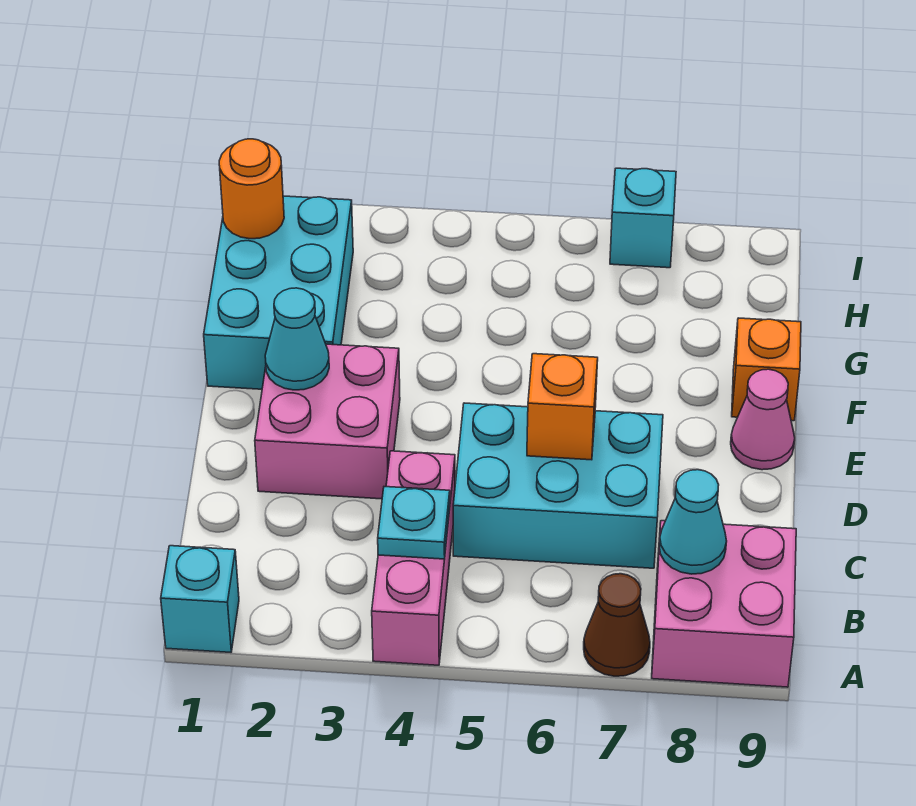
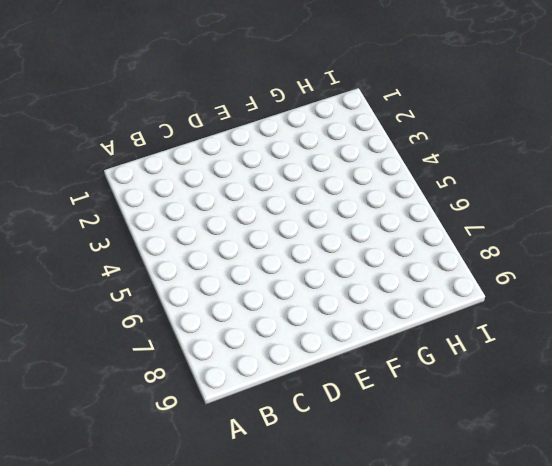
none -> cyan 1x1 brick [161,546,239,652]
none -> pink 1x3 brick [372,451,455,665]
none -> brown 1x1 cone [584,574,650,676]

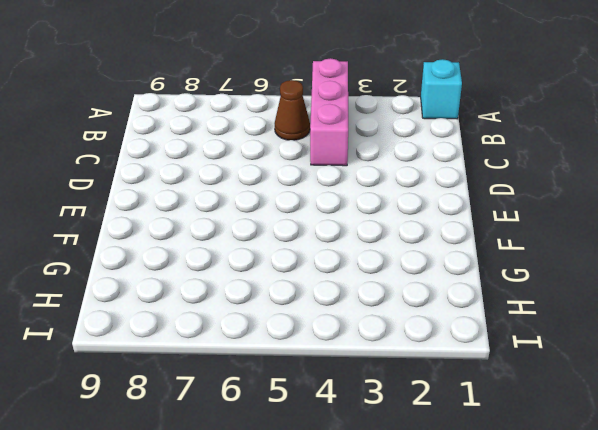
brown 1x1 cone [275,80,310,140] -> brown 1x1 cone moved to [584,574,650,676]
none -> pink 2x2 brick [652,521,796,687]
none -> cyan 2x3 brick [453,403,663,568]
none -> pink 2x2 brick [255,344,400,499]

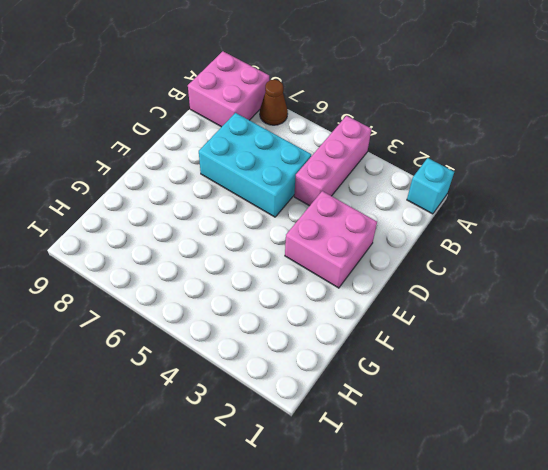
none -> pink 1x1 cone [731,369,795,470]
none -> cyan 2x3 brick [204,196,353,389]
none -> orange 1x1 brick [732,318,801,421]

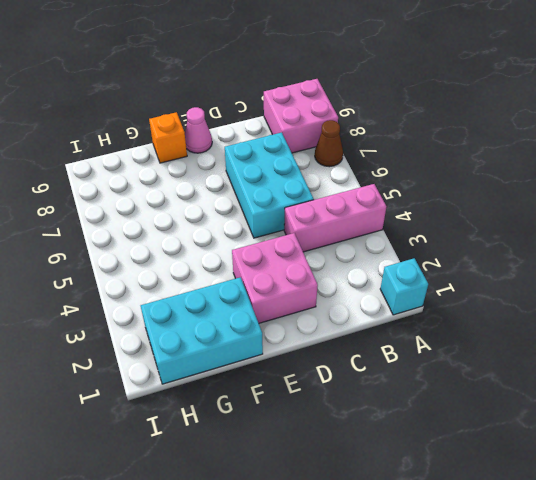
none -> cyan 1x1 brick [610,168,676,268]
none -> cyan 1x1 plate [378,487,450,559]
none -> cyan 1x1 cone [659,470,727,574]

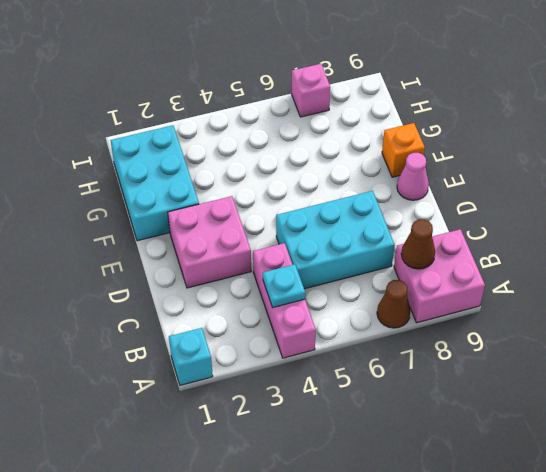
brown 1x1 cone [401,219,435,269] -> cyan 1x1 cone [659,470,727,574]
pink 1x1 brick [291,64,330,117] -> cyan 1x1 brick [610,168,676,268]
none -> orange 1x1 brick [527,354,598,460]
none -> cyan 1x1 cone [265,288,329,390]
none -> orange 1x1 round brick [219,139,284,239]

